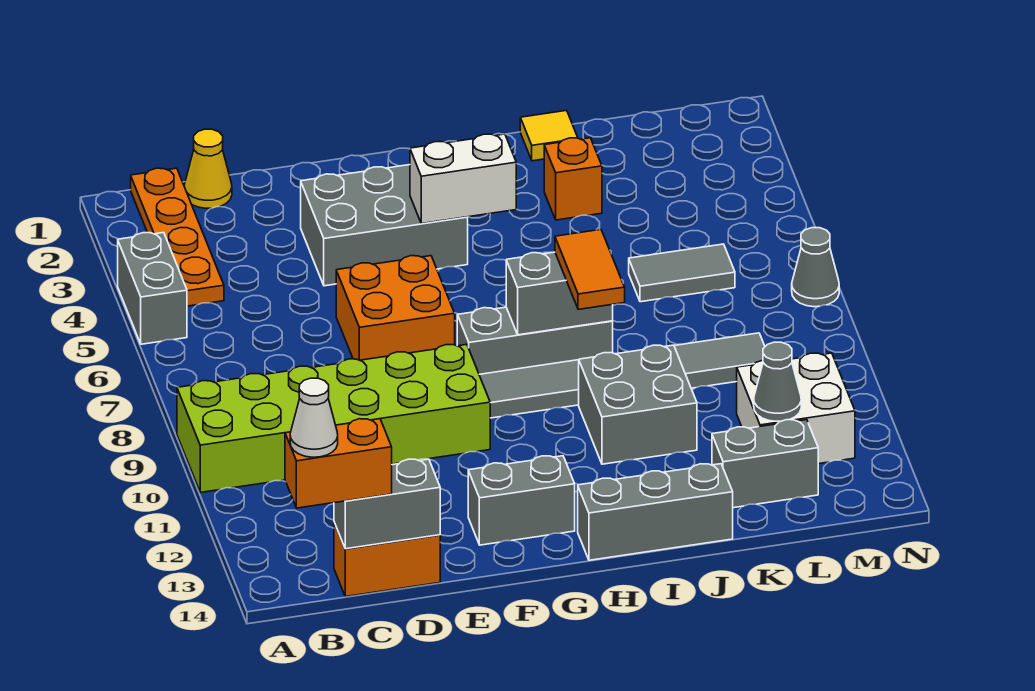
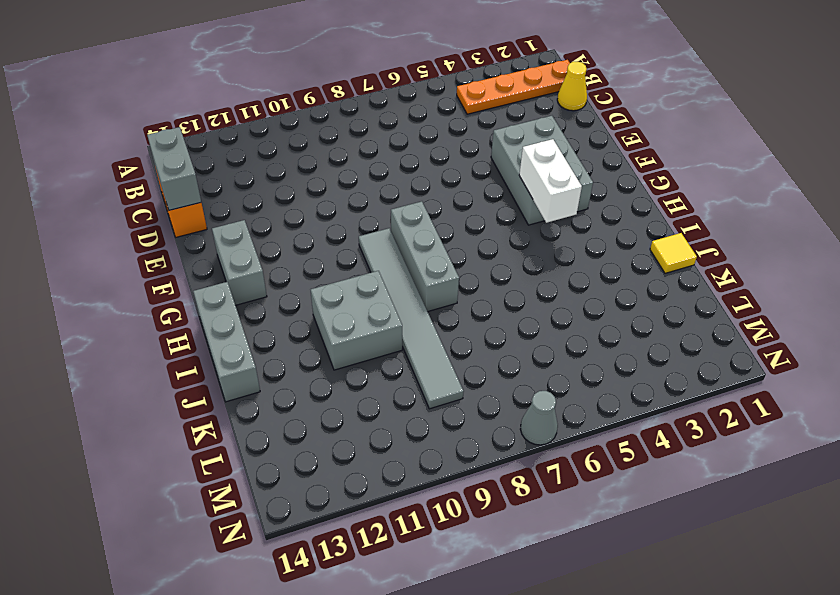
none -> grey 1x2 brick [118,233,187,344]
none -> lime 2x6 brick [177,344,490,492]
none -> orange 2x2 brick [336,256,455,360]

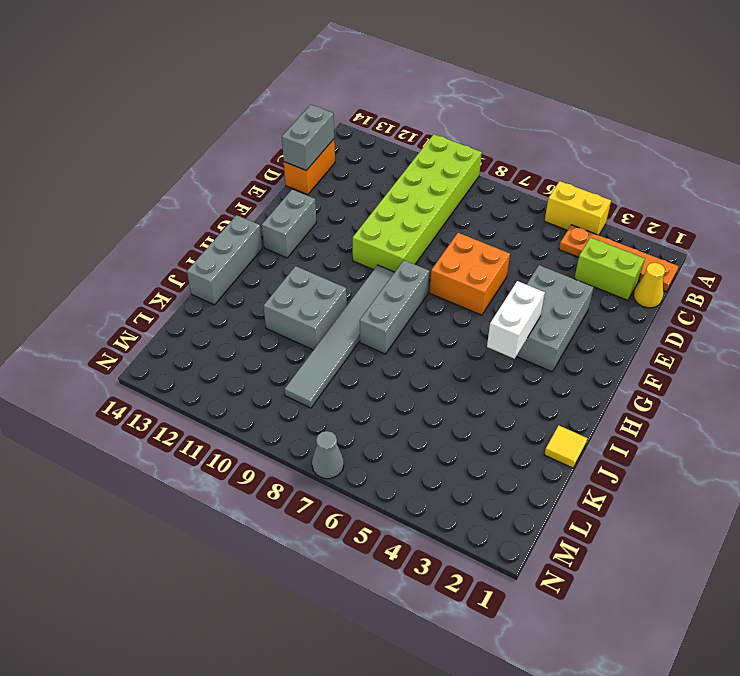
yellow 1x2 brick [545,181,611,235] -> grey 1x2 brick [118,233,187,344]
lime 1x2 brick [574,238,645,300] -> none
none -> orange 1x1 brick [544,138,602,220]
none -> grey 1x2 tile [629,244,735,302]
none -> grey 1x2 brick [712,420,818,508]

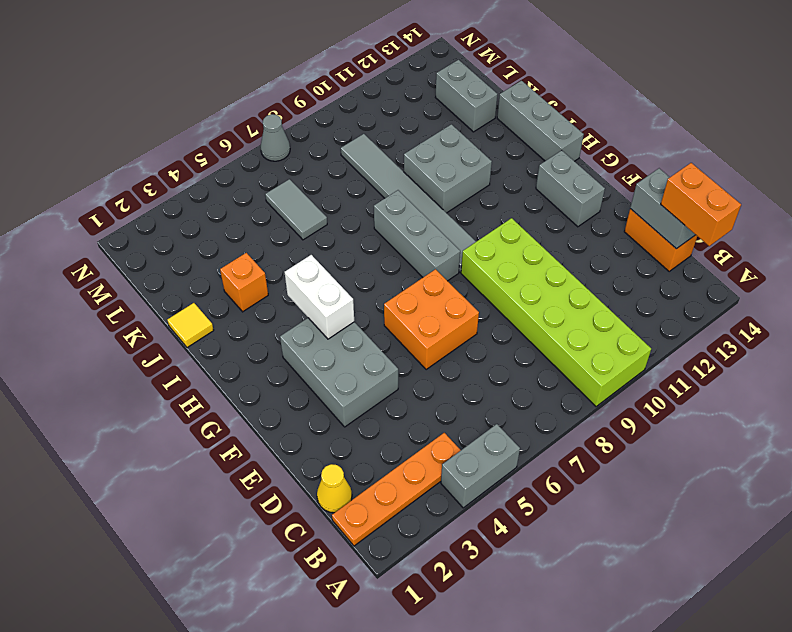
none -> white 2x2 brick [737,353,855,464]
none -> grey 1x2 brick [506,252,613,335]
none -> grey 1x1 cone [754,342,801,421]

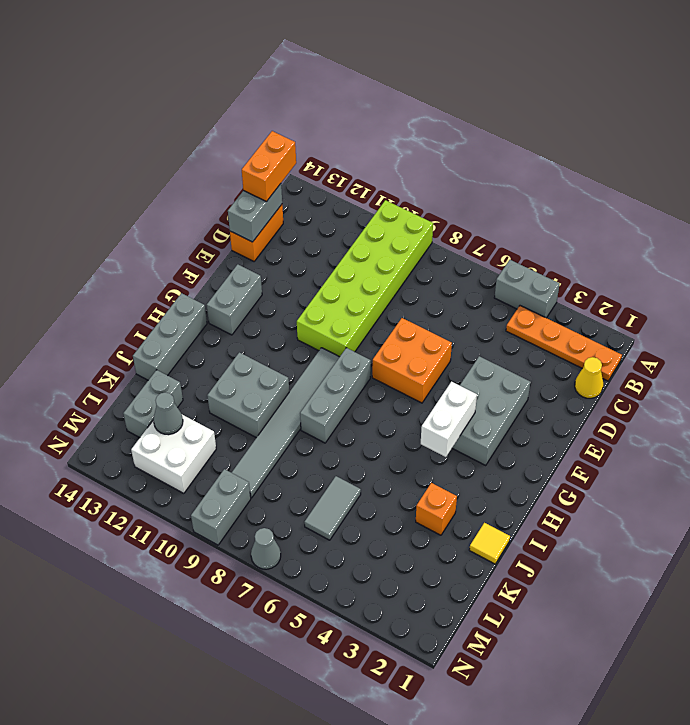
grey 1x2 brick [191,469,251,545] -> grey 1x2 brick moved to [506,252,613,335]
none -> orange 1x2 tile [555,230,625,309]
none -> white 1x1 cone [290,378,338,457]

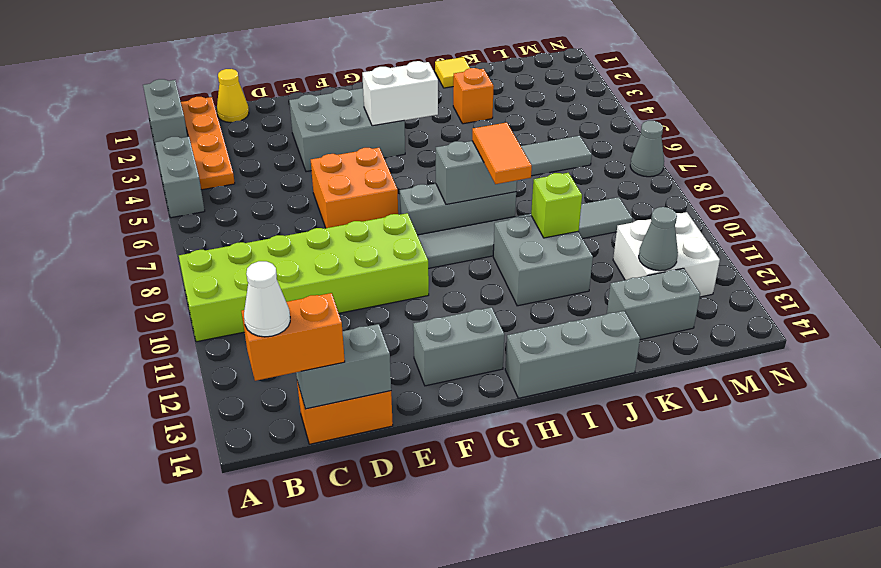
grey 1x2 brick [143,79,188,153] -> none
lime 1x1 brick [531,173,582,238] -> none

